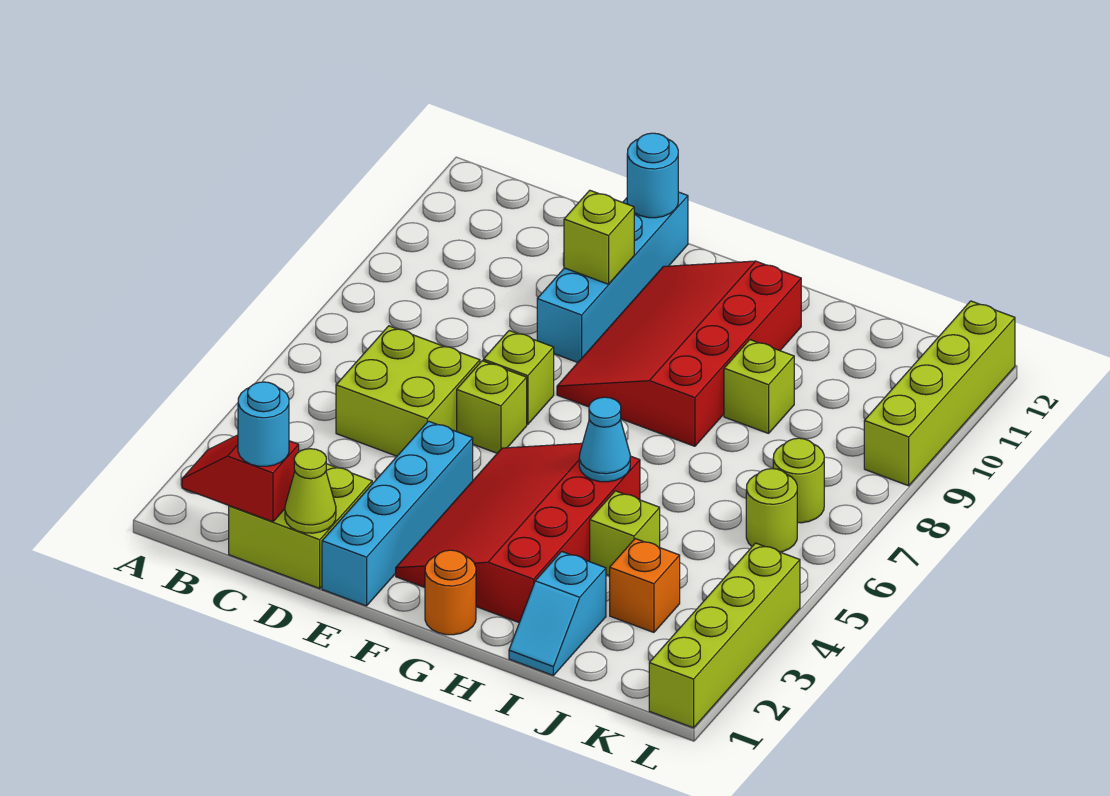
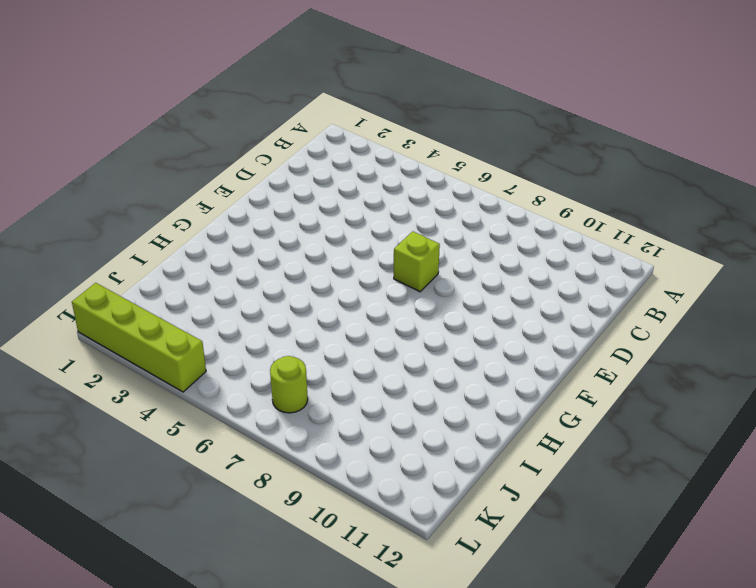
none -> lime 2x2 brick [229,464,372,588]
none -> lime 2x2 brick [336,326,480,456]
none -> cyan 1x4 brick [322,421,473,606]

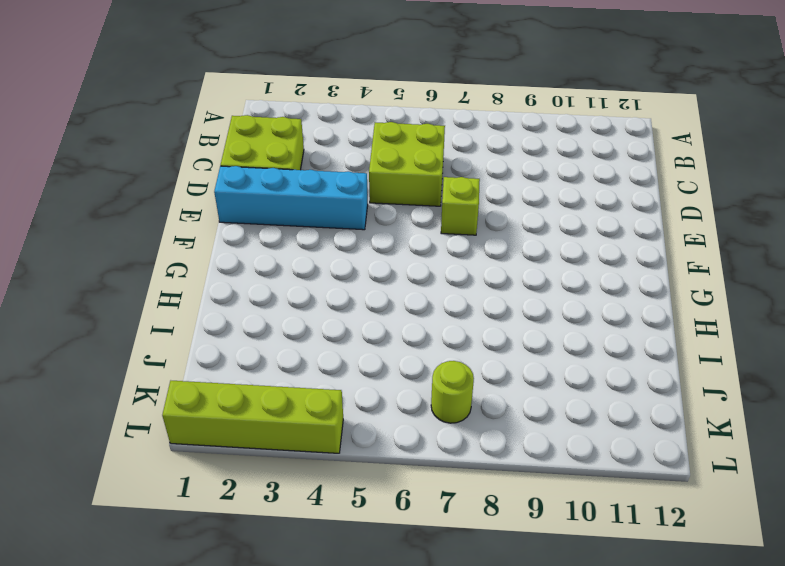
none -> lime 1x1 brick [457,361,527,453]
none -> cyan 1x4 brick [537,192,688,362]
none -> red 3x4 slope [396,443,640,622]

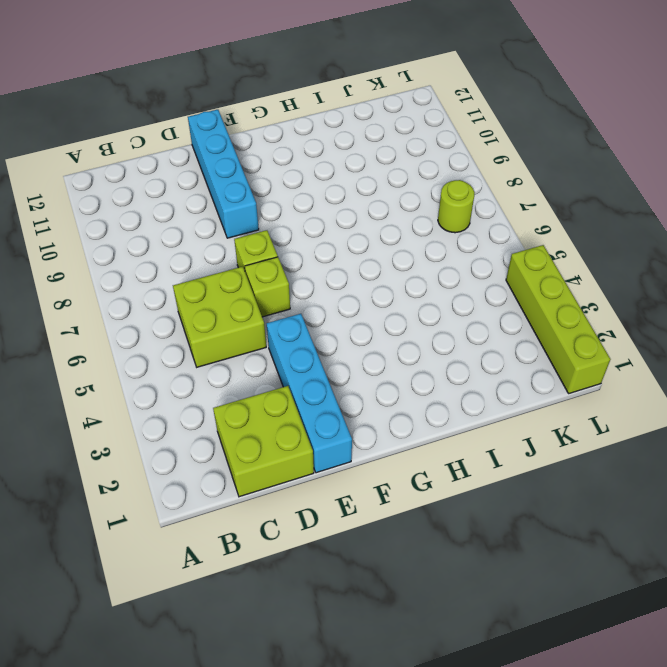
none -> red 3x4 slope [396,443,640,622]
none -> red 3x4 slope [557,261,801,446]
none -> orange 1x1 round brick [425,550,476,635]

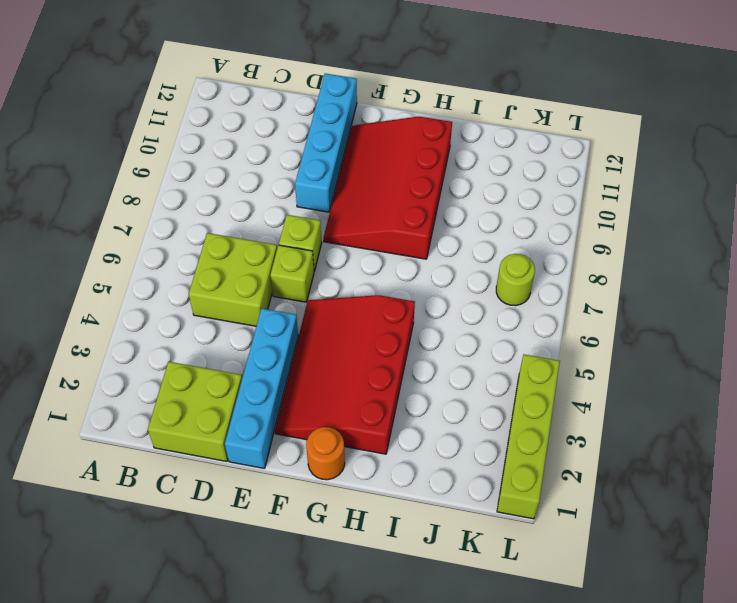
none -> cyan 1x2 slope [509,551,606,675]
none -> lime 1x1 brick [590,491,660,576]
none -> lime 1x1 brick [724,340,794,433]

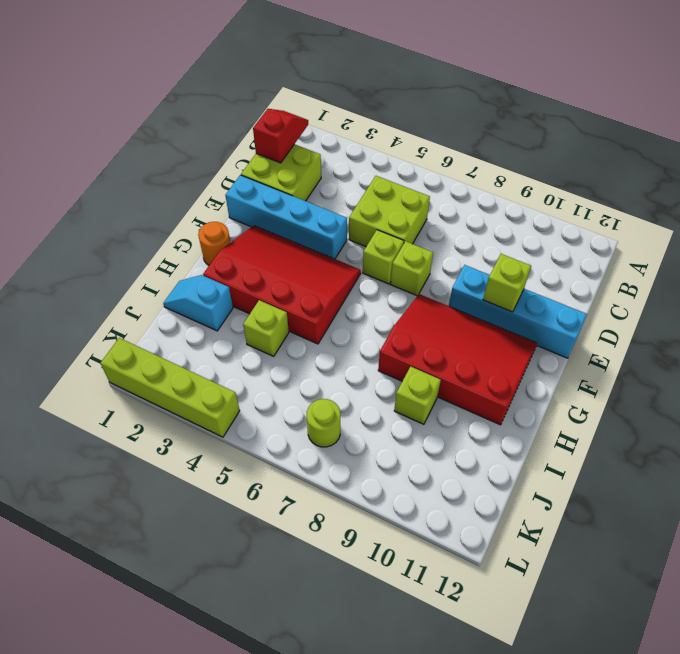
none -> orange 1x1 brick [610,539,680,632]
none -> lime 1x1 round brick [746,469,797,552]
none -> lime 1x4 brick [864,301,1015,486]

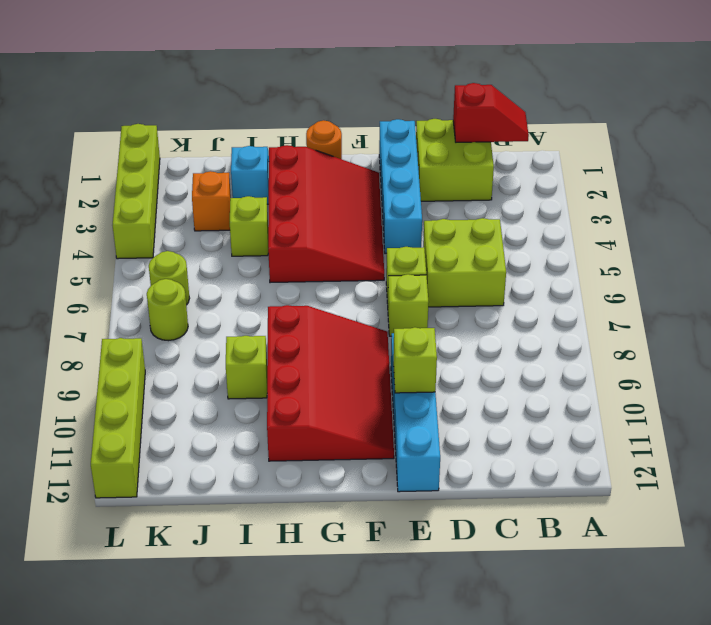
none -> lime 1x1 cone [285,449,336,533]
none -> cyan 1x1 round brick [627,133,678,218]
none -> cyan 1x1 cone [579,397,630,482]

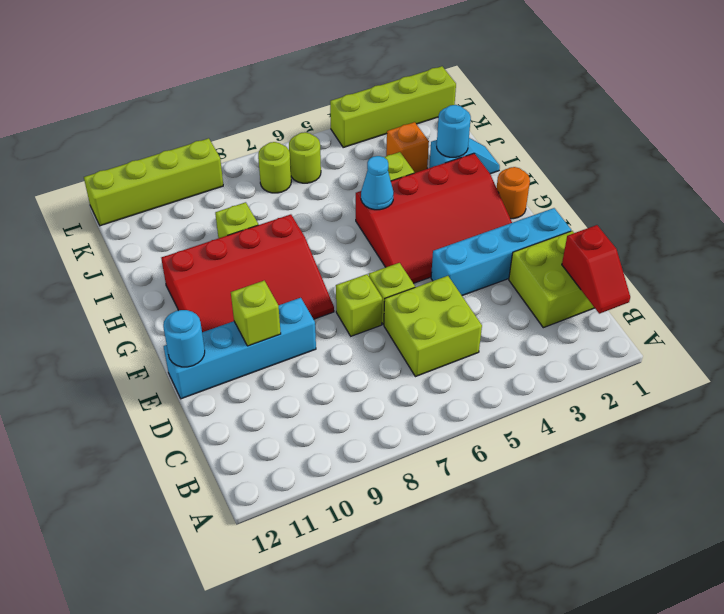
cyan 1x1 round brick [437,105,471,157] -> cyan 1x1 round brick moved to [238,382,289,466]
none -> lime 1x1 cone [285,449,336,533]

